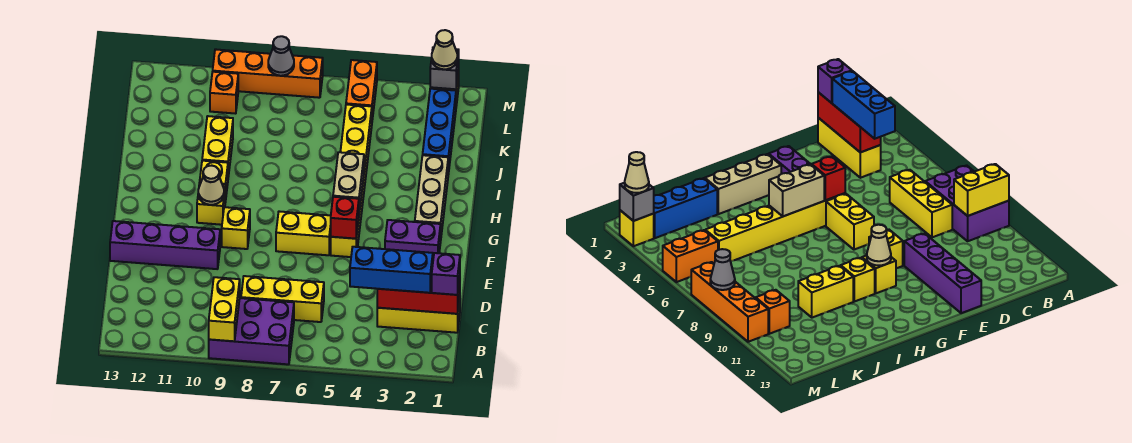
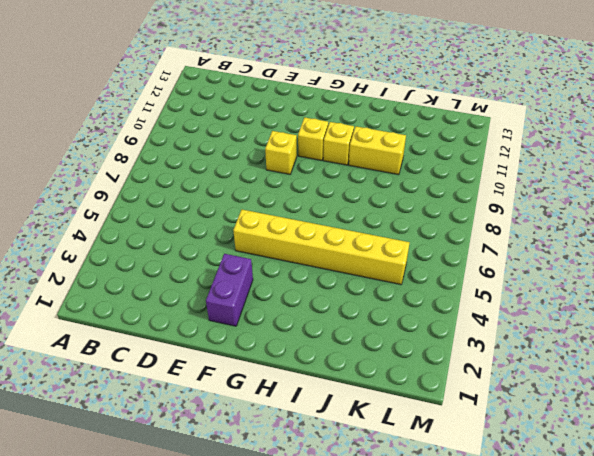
none -> purple 2x3 brick [209,298,294,364]
none -> yellow 1x3 brick [377,297,460,333]
none -> yellow 1x3 brick [241,276,324,322]

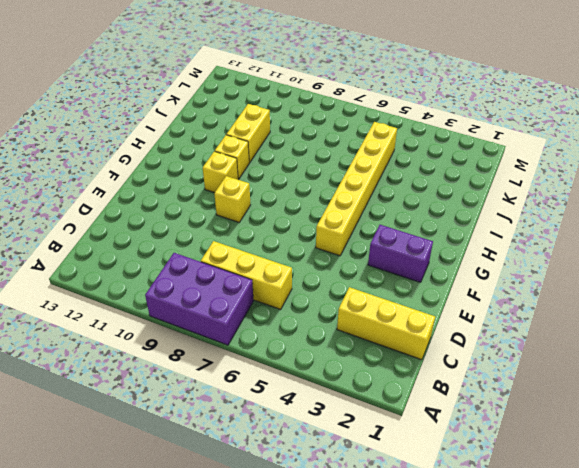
none -> purple 1x4 brick [110,221,220,269]
none -> yellow 1x2 brick [276,211,331,255]
none -> tan 1x3 brick [415,155,448,235]

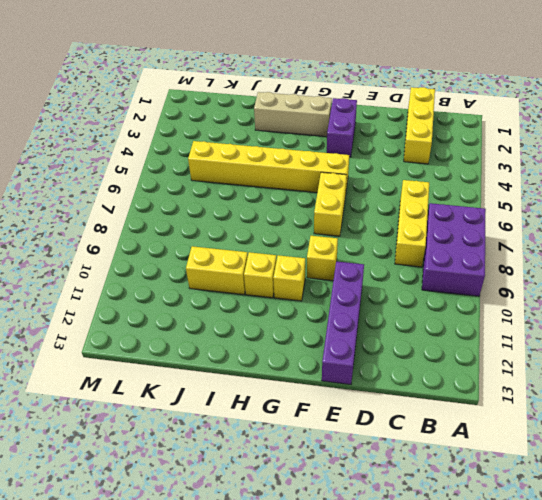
none -> blue 1x3 brick [423,89,456,174]
none -> orange 1x2 brick [346,60,377,120]
none -> orange 1x1 brick [210,72,238,114]

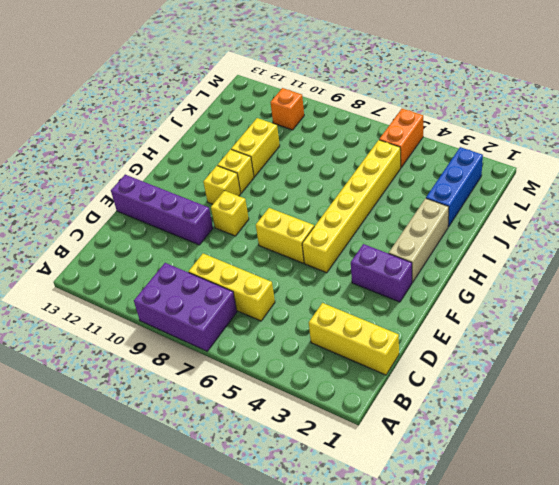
none -> yellow 1x1 brick [620,210,654,246]
none -> orange 1x4 brick [213,49,323,98]
none -> yellow 1x2 brick [209,277,240,341]

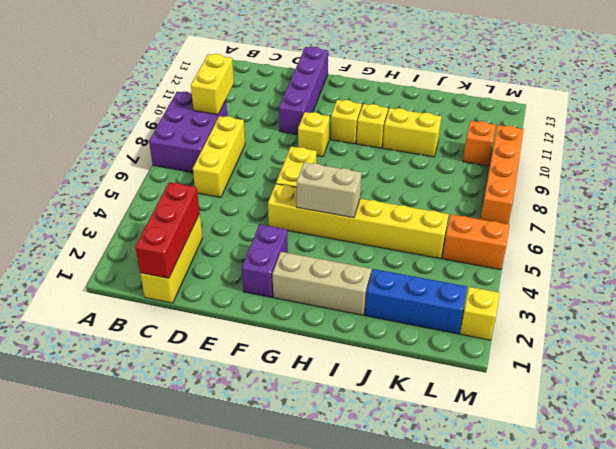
yellow 1x2 brick [191,54,234,115] -> yellow 1x2 brick turned to [209,277,240,341]
none -> red 1x1 brick [331,197,359,239]
none -> tan 1x1 cone [198,166,224,205]
none -> grey 1x1 brick [430,47,459,89]

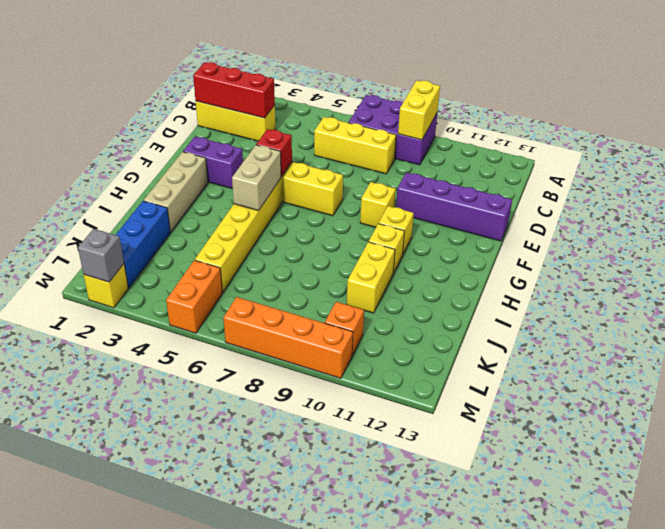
none -> tan 1x1 cone [198,166,224,205]
none -> grey 1x1 cone [268,36,294,76]
none -> purple 1x1 brick [432,253,460,295]

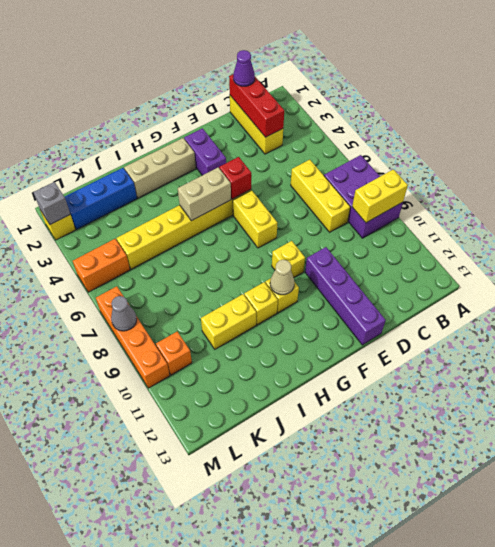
purple 1x1 cone [233,50,255,86] -> purple 1x1 brick [432,253,460,295]
none -> blue 1x3 brick [350,247,433,293]
none -> tan 1x1 cone [432,30,457,69]

